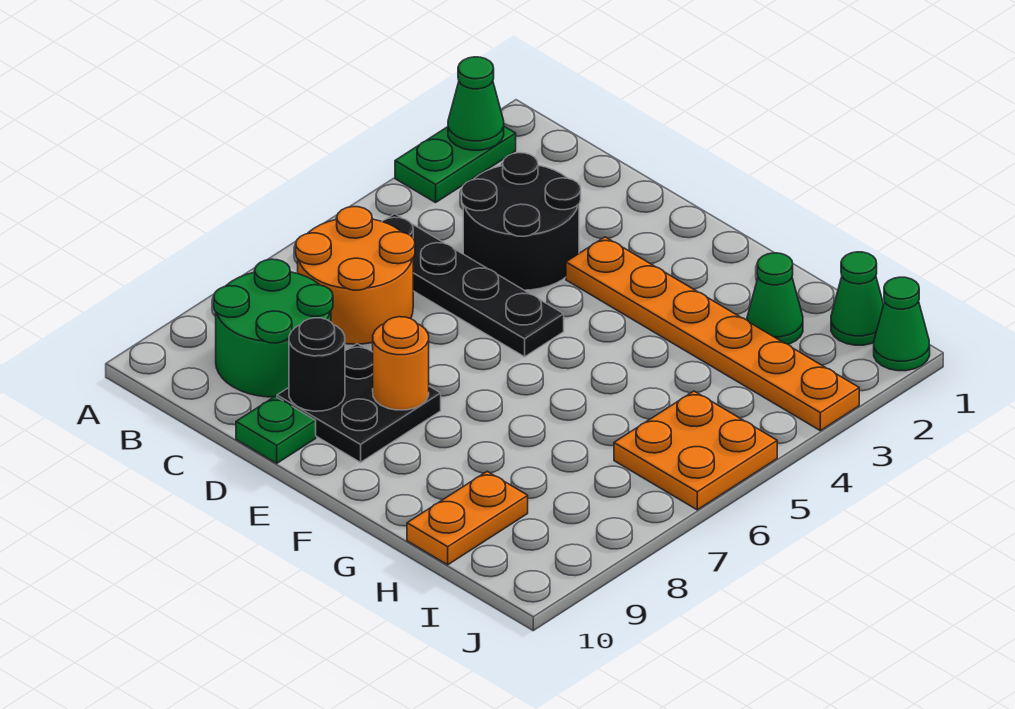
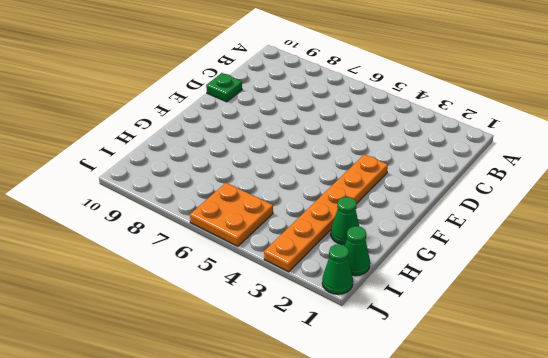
none -> green 1x2 plate [395,127,516,202]
none -> black 1x4 plate [382,214,564,357]
none -> orange 2x2 round brick [296,207,415,344]

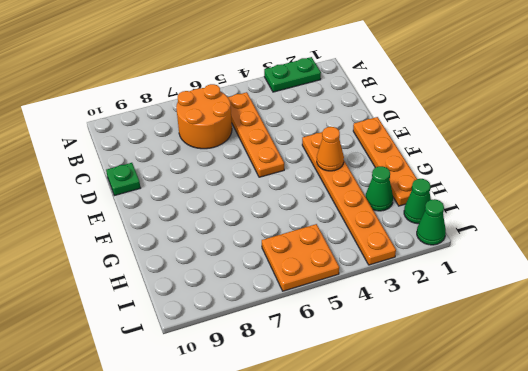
orange 1x4 plate [228,92,284,177] -> black 1x4 plate [382,214,564,357]
orange 1x4 plate [353,117,417,206] -> none
orange 1x1 cone [317,127,344,171] -> none
none -> green 2x2 round brick [214,259,333,397]
none -> black 2x2 round brick [462,153,581,290]
none -> black 2x2 plate [277,344,441,462]

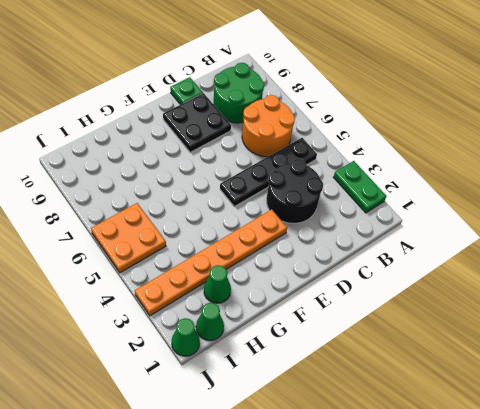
none -> orange 1x2 plate [407,471,528,565]
none -> green 1x1 cone [448,57,504,150]
none -> black 1x1 round brick [289,318,345,411]

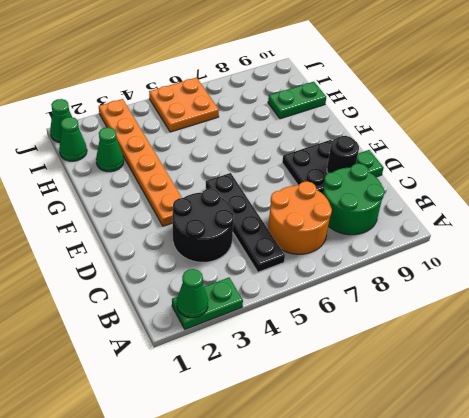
green 1x2 plate [268,82,326,119] -> orange 1x2 plate [407,471,528,565]
none -> orange 1x1 round brick [373,317,429,410]

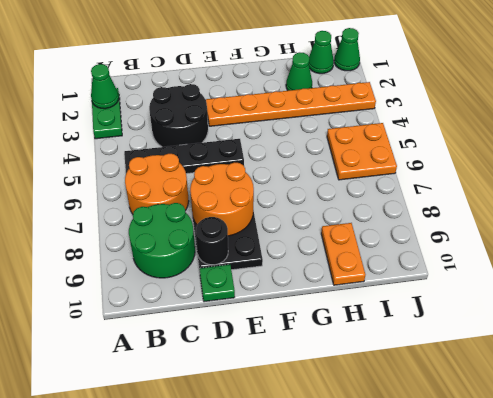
orange 2x2 round brick [190,162,254,236] -> orange 1x1 round brick [373,317,429,410]

